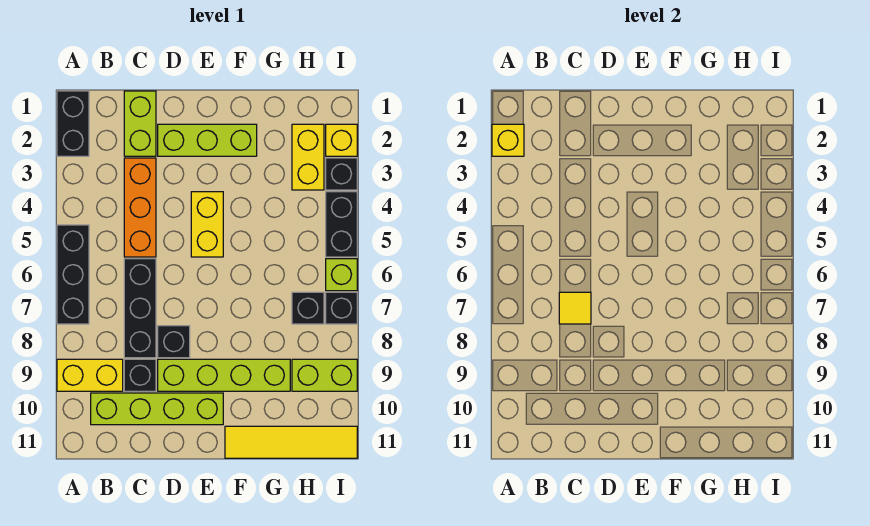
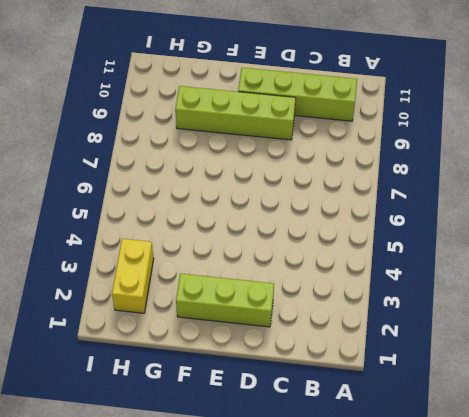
none -> black 1x2 brick [57,91,89,156]
none -> black 1x3 brick [57,225,89,324]
none -> yellow 1x2 brick [57,359,123,391]

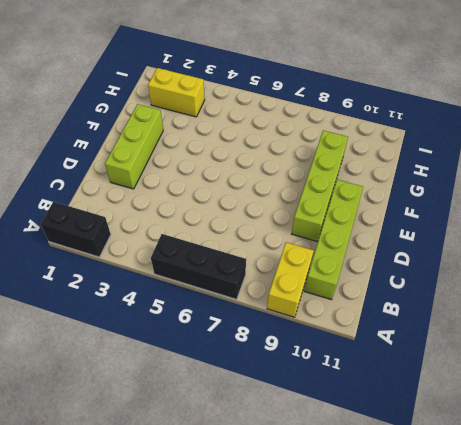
none -> lime 1x2 brick [124,91,156,156]
none -> orange 1x3 brick [124,158,156,257]
none -> black 1x3 brick [124,259,156,358]

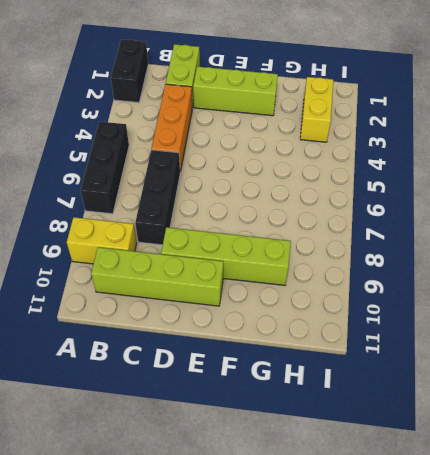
none -> black 1x1 brick [124,359,156,391]
none -> black 1x1 brick [158,326,190,358]
none -> yellow 1x2 brick [191,192,223,257]

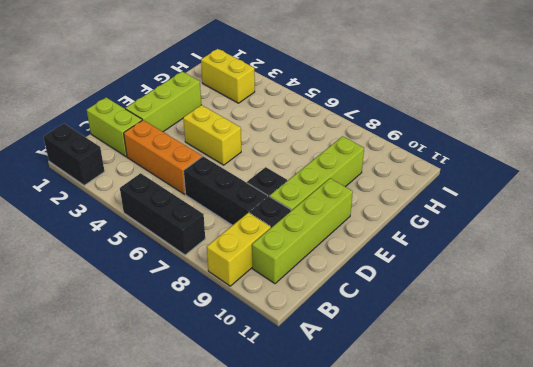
none -> yellow 1x4 tile [225,426,357,458]
none -> black 1x1 brick [292,292,324,324]
none -> lime 1x2 brick [292,359,357,391]

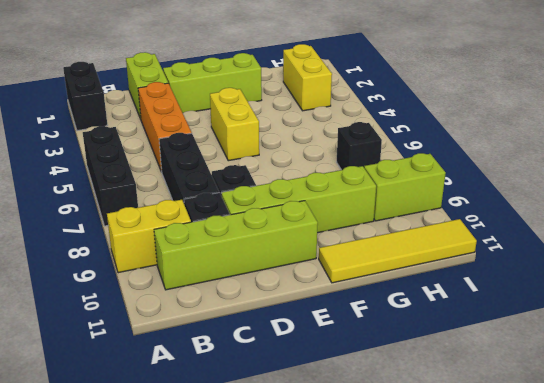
none -> yellow 1x1 brick [326,124,357,156]
none -> black 1x1 brick [326,158,357,190]
none -> black 1x2 brick [326,192,357,257]

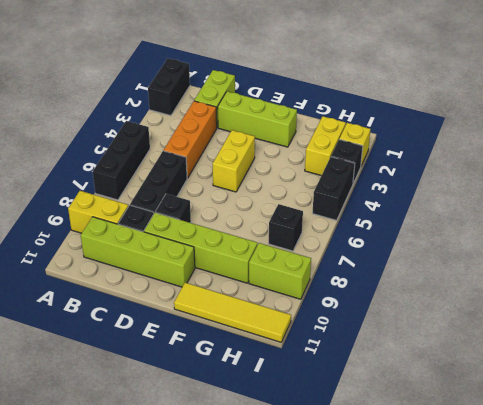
none -> lime 1x1 brick [326,259,357,291]
none -> black 1x1 brick [326,292,357,324]
none -> yellow 1x1 brick [492,124,524,156]

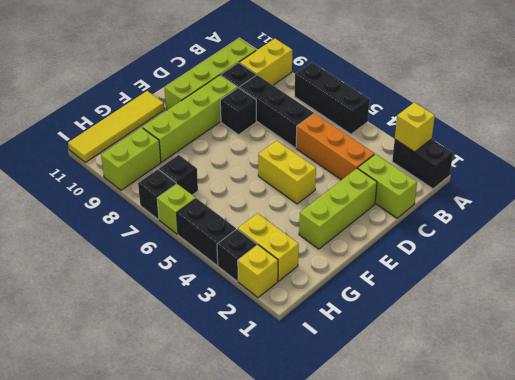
none -> yellow 1x1 tile [559,292,591,324]

